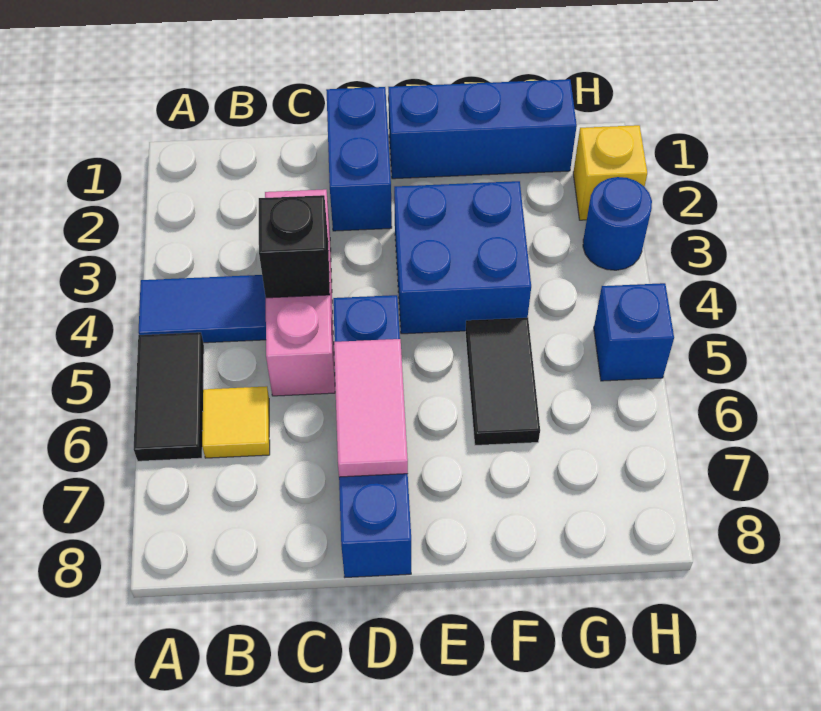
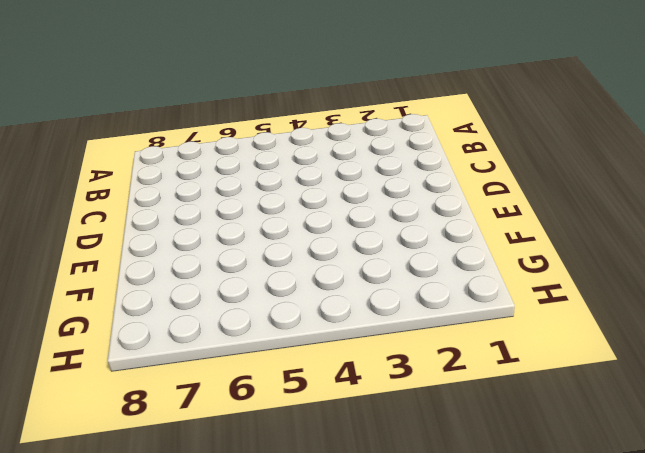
none -> blue 1x2 tile [139,275,266,343]
none -> black 1x2 tile [134,332,204,461]
none -> yellow 1x1 tile [202,386,270,458]

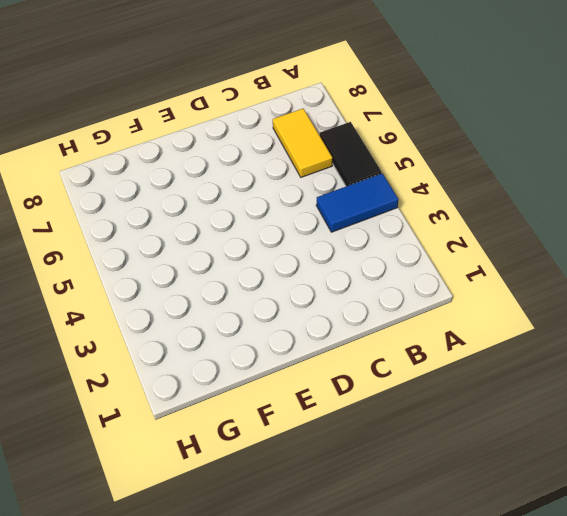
yellow 1x2 tile [273,109,332,177] -> yellow 1x1 tile [202,386,270,458]
none -> pink 1x3 brick [265,189,335,396]
none -> blue 1x2 brick [326,87,392,231]
none -> blue 1x4 brick [333,295,411,577]

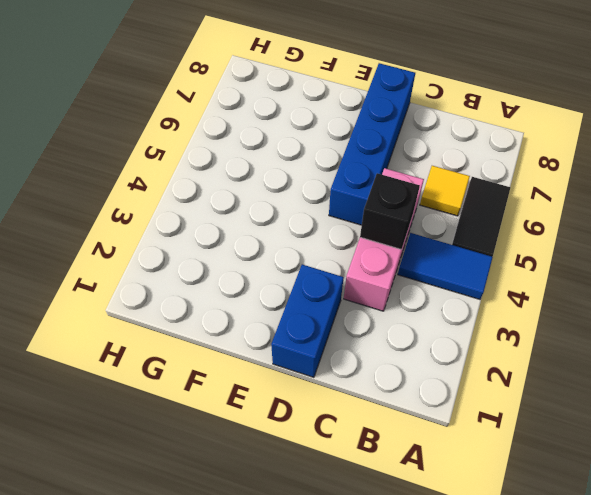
none -> blue 1x3 brick [388,79,577,179]
none -> blue 2x2 brick [394,181,531,334]
none -> black 1x2 tile [465,318,540,445]

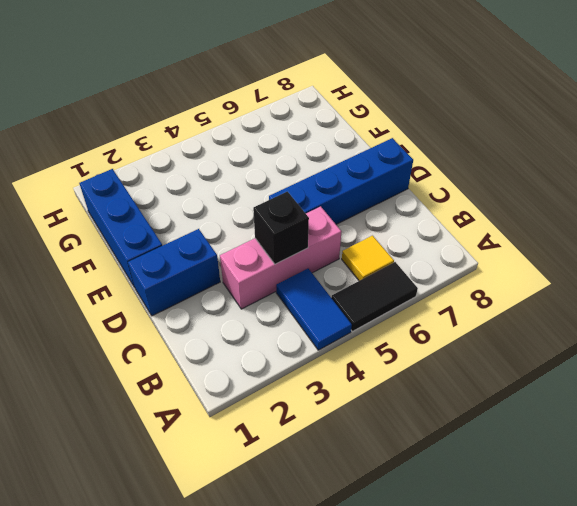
none -> blue 2x2 brick [394,181,531,334]
none -> black 1x2 tile [465,318,540,445]
none -> yellow 1x1 brick [573,125,647,220]

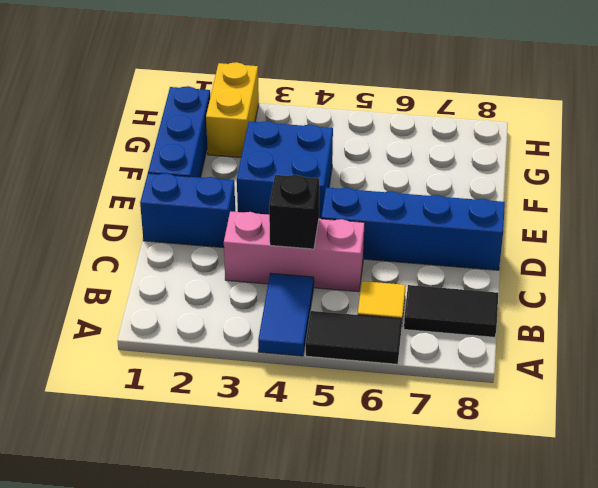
black 1x2 tile [404,285,498,337] -> black 1x2 tile moved to [465,318,540,445]
yellow 1x2 brick [206,62,259,157] -> yellow 1x1 brick [573,125,647,220]
none -> blue 1x1 round brick [583,177,652,270]
none -> blue 1x1 brick [594,283,674,381]
none -> pink 1x2 tile [334,339,408,477]

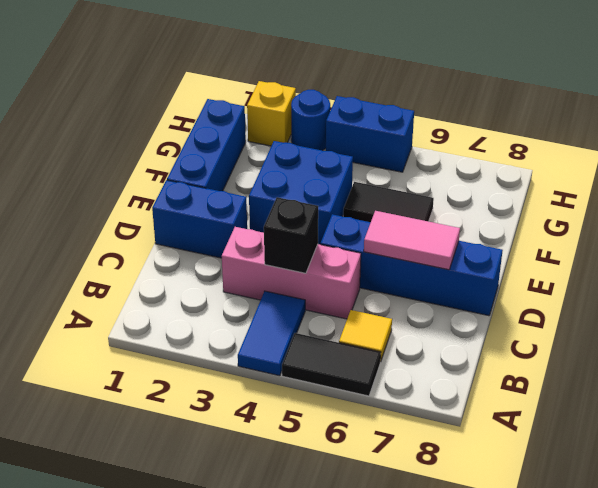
blue 1x2 brick [326,96,414,172] -> blue 1x1 brick [594,283,674,381]

